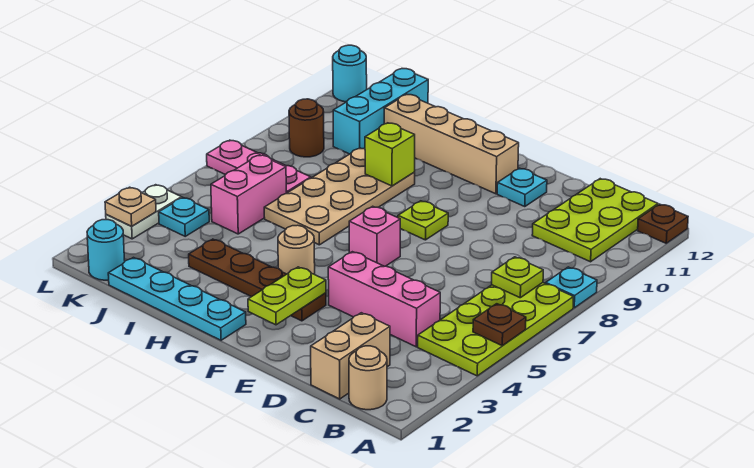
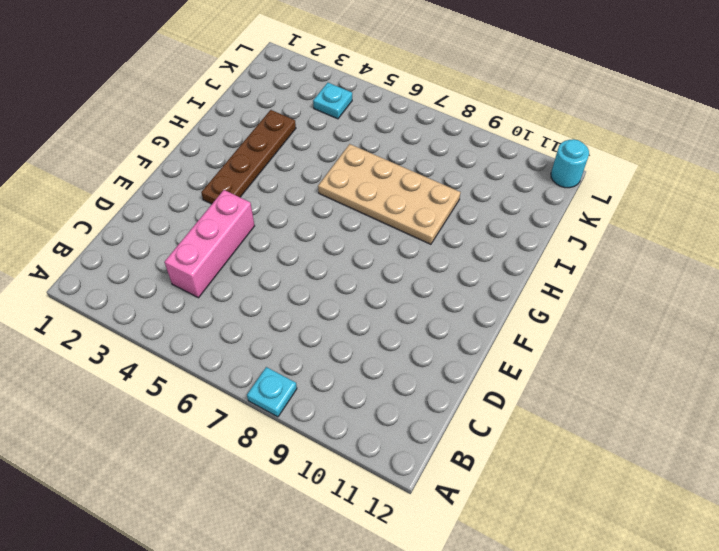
none -> lime 2x4 plate [418,283,574,376]
none -> brown 1x1 plate [638,204,688,243]
none -> tan 1x1 round brick [349,346,387,410]

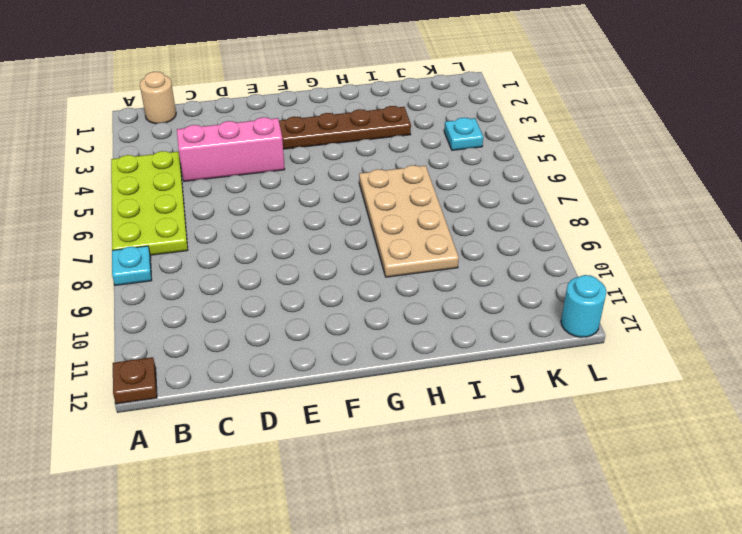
none -> lime 2x3 plate [532,179,658,262]
none -> tan 1x2 brick [311,313,390,399]
none -> cyan 1x1 plate [497,168,547,207]

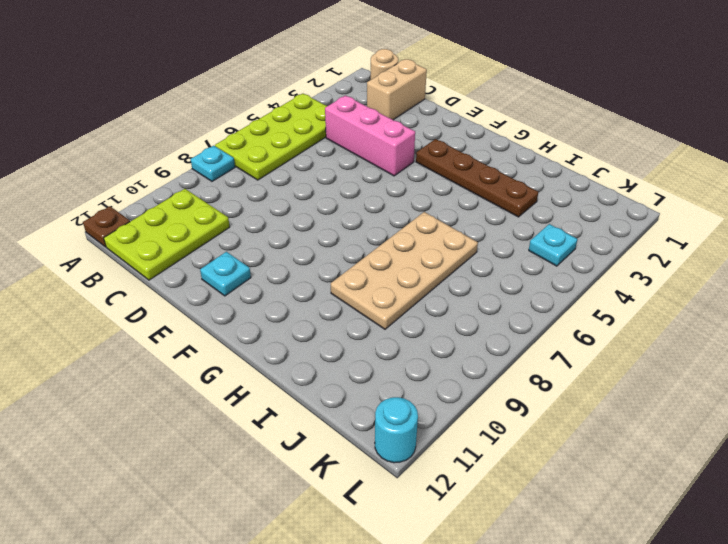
none -> pink 1x1 brick [349,206,400,266]
none -> lime 1x1 plate [398,201,448,240]
none -> tan 1x4 brick [384,95,519,194]

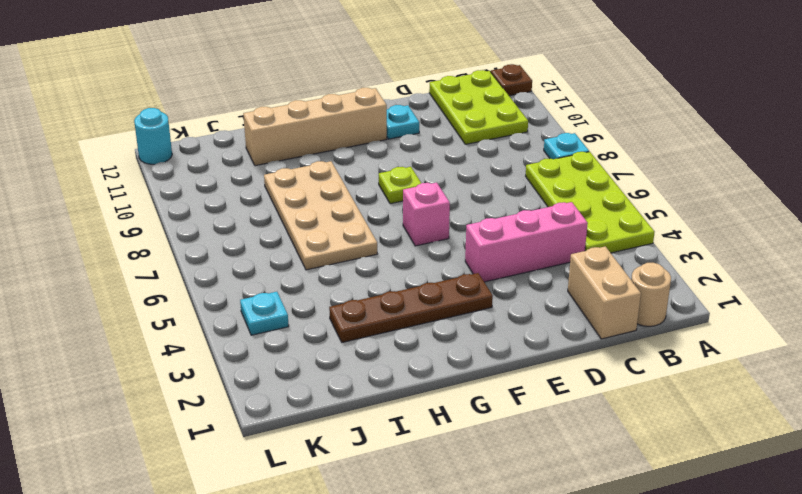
none -> cyan 1x4 plate [108,258,246,340]
none -> tan 1x1 round brick [278,225,315,274]
none -> pink 1x2 brick [211,155,286,234]

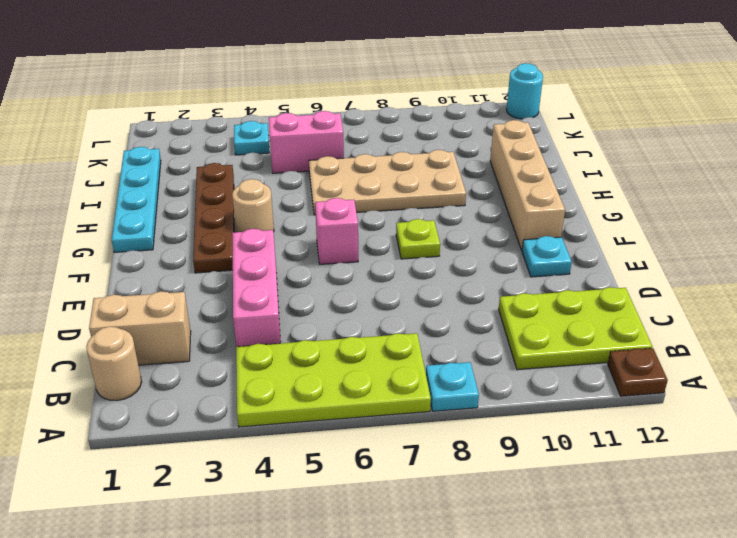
none -> pink 1x3 plate [207,140,311,193]
none -> cyan 1x3 brick [333,69,428,154]
none -> cyan 1x1 round brick [87,220,125,280]

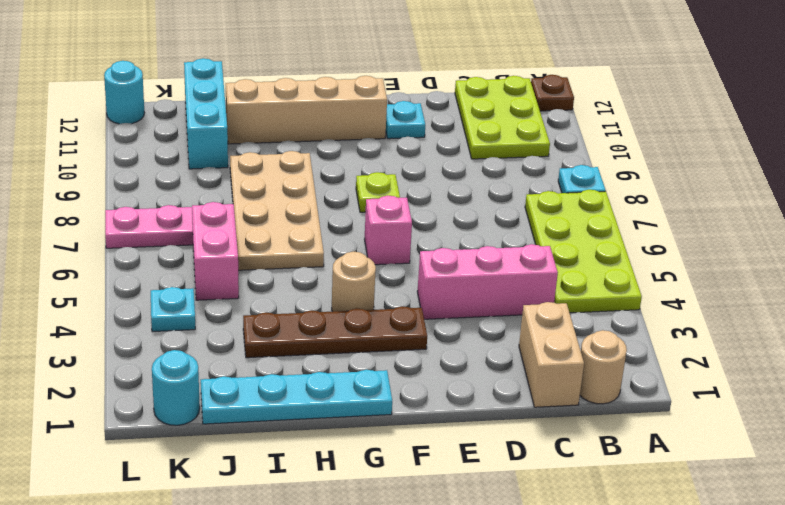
none -> brown 1x1 round brick [289,99,324,157]
none -> white 1x2 plate [106,185,182,239]
none -> brown 1x1 plate [473,304,526,345]

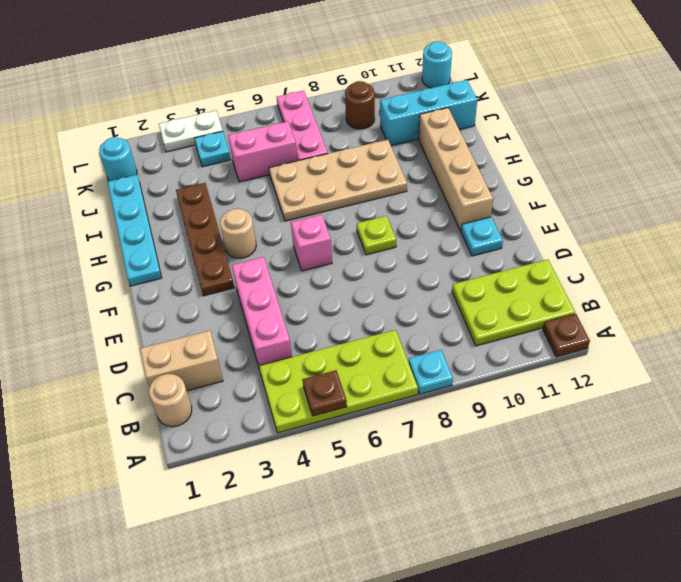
none -> lime 1x1 plate [492,257,543,298]
none -> lime 1x2 plate [248,267,326,325]
none -> lime 1x1 brick [365,123,415,186]

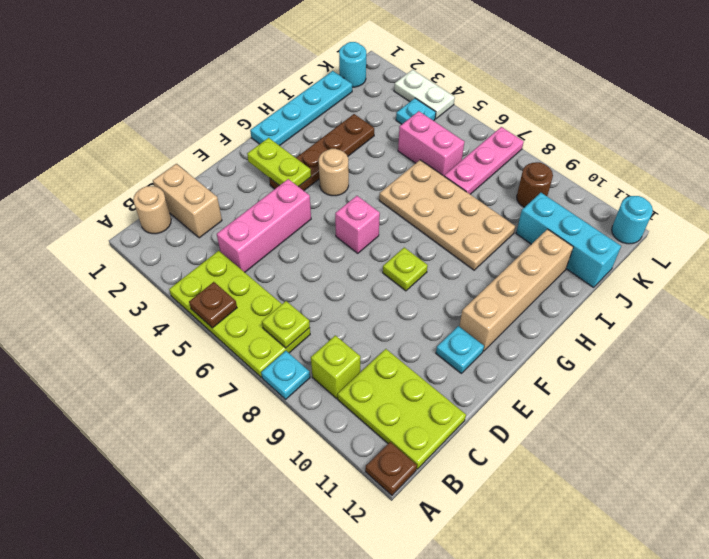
lime 1x1 brick [311,335,360,398] -> lime 1x1 brick moved to [365,123,415,186]
none -> tan 1x1 plate [105,187,156,226]

